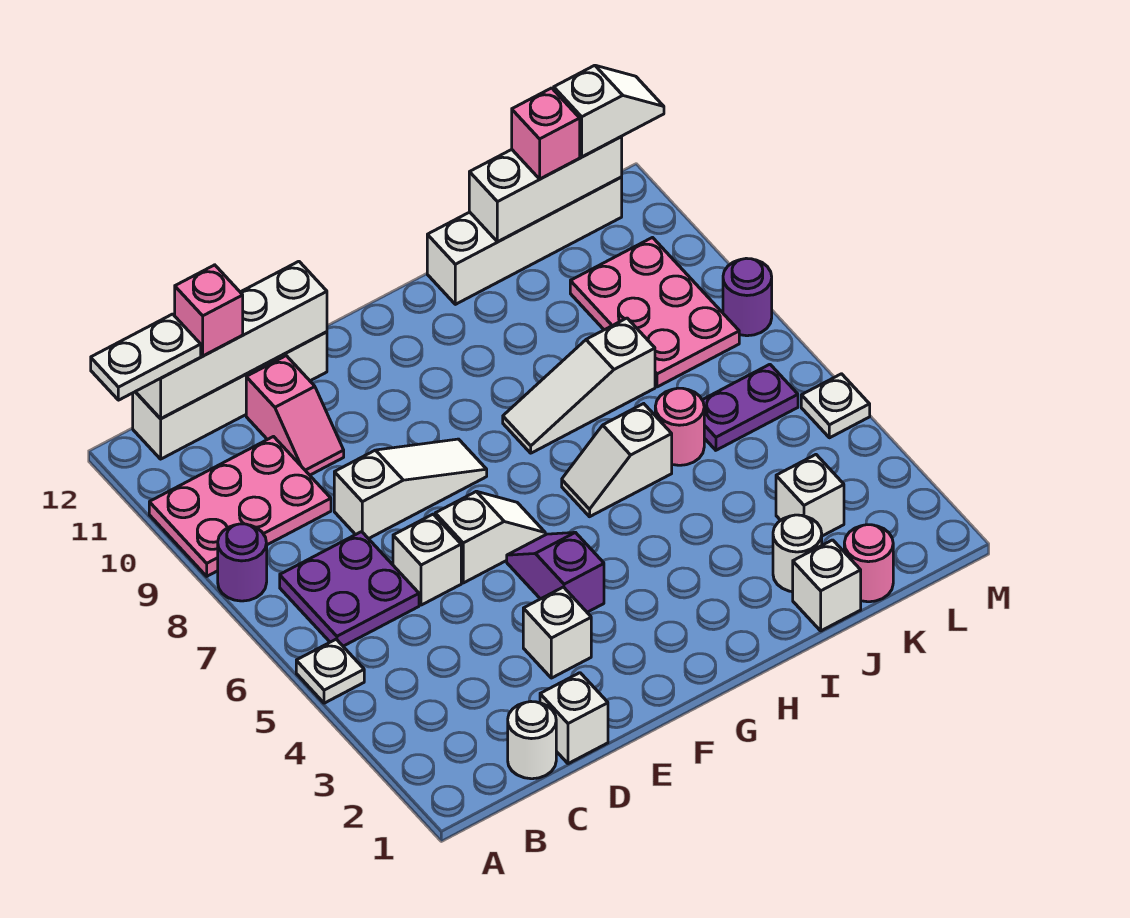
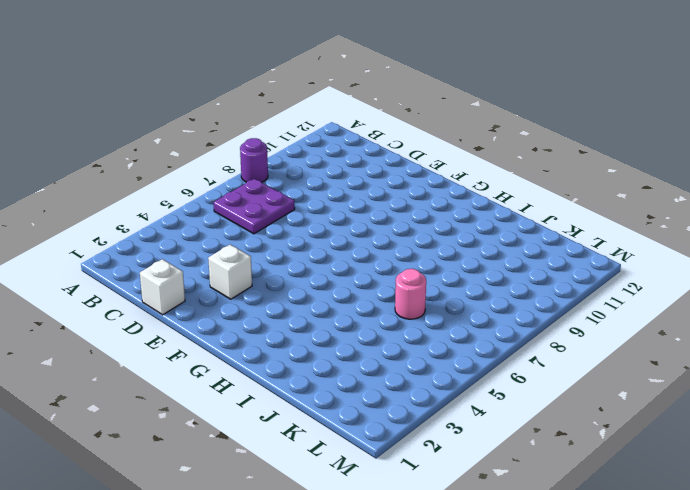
none -> white 1x1 plate [296,639,364,703]
none -> pink 2x3 plate [149,437,331,576]
none -> white 1x4 brick [133,332,327,459]
none -> white 1x1 round brick [508,701,556,779]

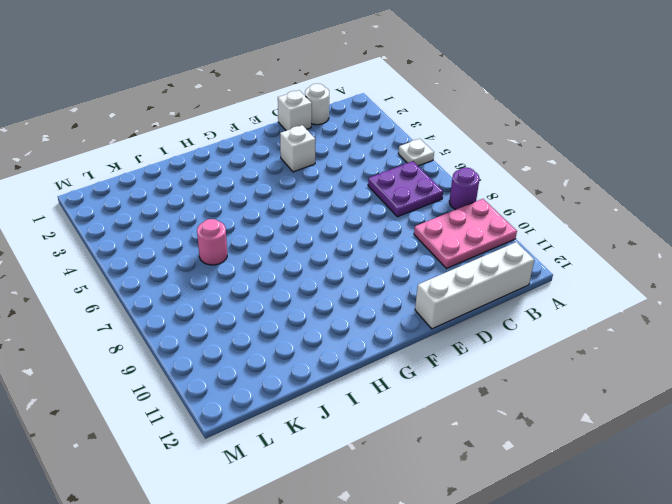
none -> white 1x1 brick [393,514,461,605]
none -> white 1x3 slope [334,439,487,539]
none -> pink 1x2 slope [246,356,344,475]
none -> white 1x2 slope [435,491,545,583]

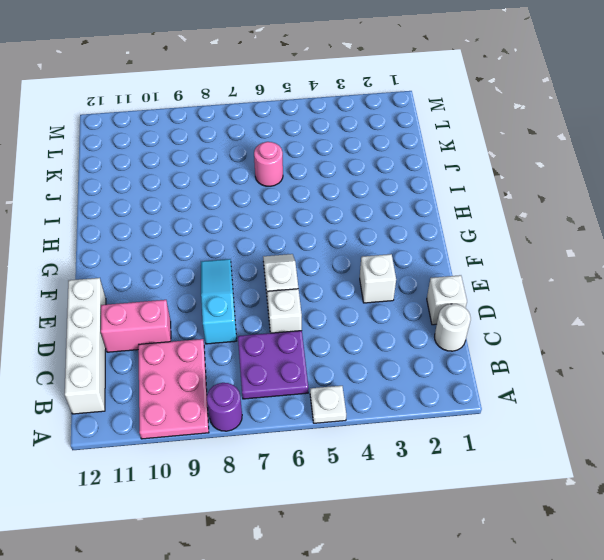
cyan 1x3 slope [201,259,237,344] -> white 1x3 slope [334,439,487,539]
pink 1x2 brick [101,300,171,352] -> pink 1x2 slope [246,356,344,475]
none -> purple 1x2 slope [507,532,604,612]
none -> white 1x2 slope [562,404,672,517]
none -> white 1x3 slope [503,318,655,453]
none -> white 1x4 brick [427,177,622,304]

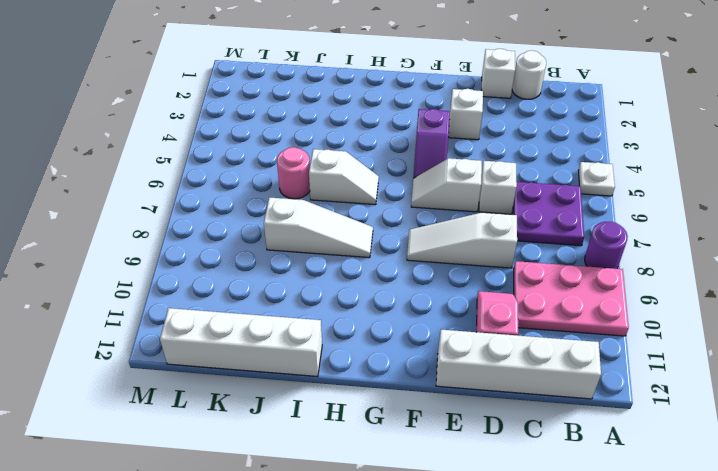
none -> white 1x1 brick [793,540,861,631]
none -> white 1x1 round brick [773,515,822,592]
none -> pink 1x1 round brick [844,525,893,602]
none -> white 1x1 brick [776,455,844,536]

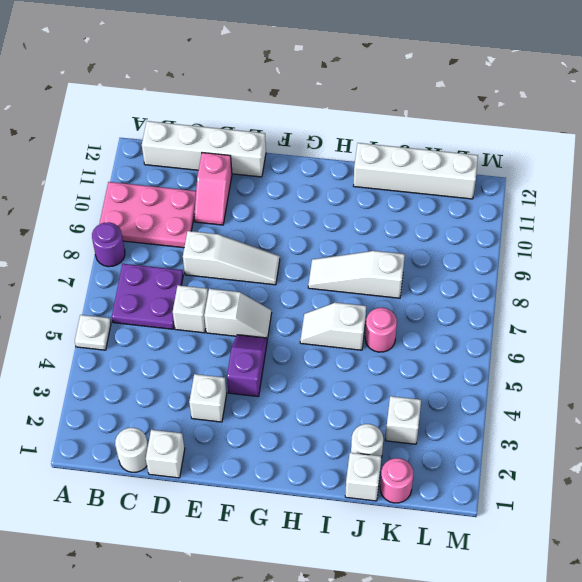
none -> purple 1x2 plate [703,364,798,450]
none -> pink 2x3 plate [570,238,739,387]
none -> white 1x1 plate [801,374,870,438]
none -> purple 1x1 round brick [723,258,772,336]

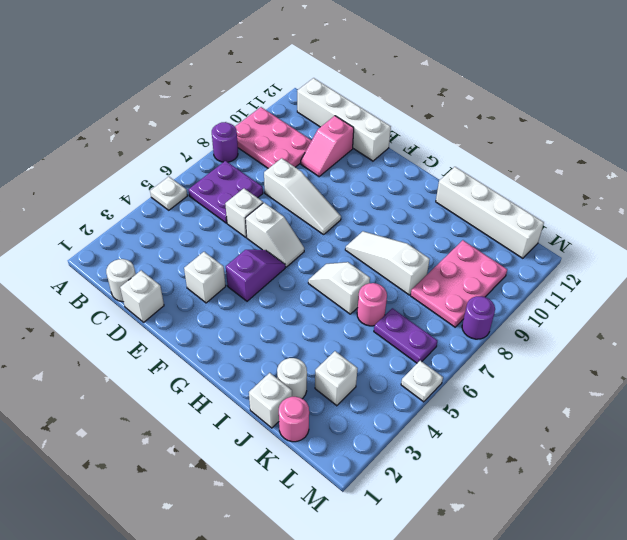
none -> white 1x4 brick [136,261,327,419]
none -> white 1x3 brick [469,137,622,242]
none -> white 1x2 plate [91,314,201,400]
none -> pink 1x1 brick [175,265,243,356]

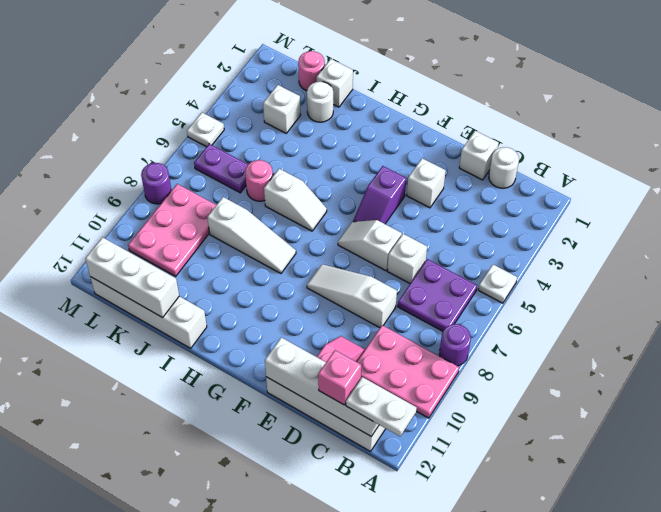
none -> pink 1x1 brick [512,88,580,179]
none -> white 1x2 slope [554,65,664,157]

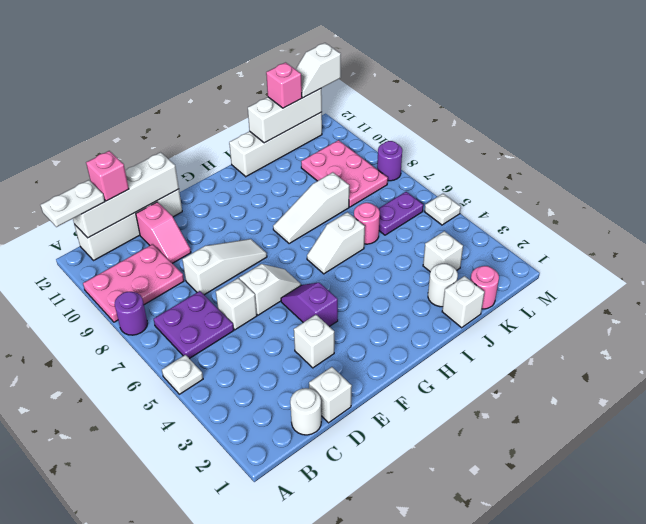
white 1x2 slope [295,43,341,98] -> white 1x2 slope turned to [554,65,664,157]

